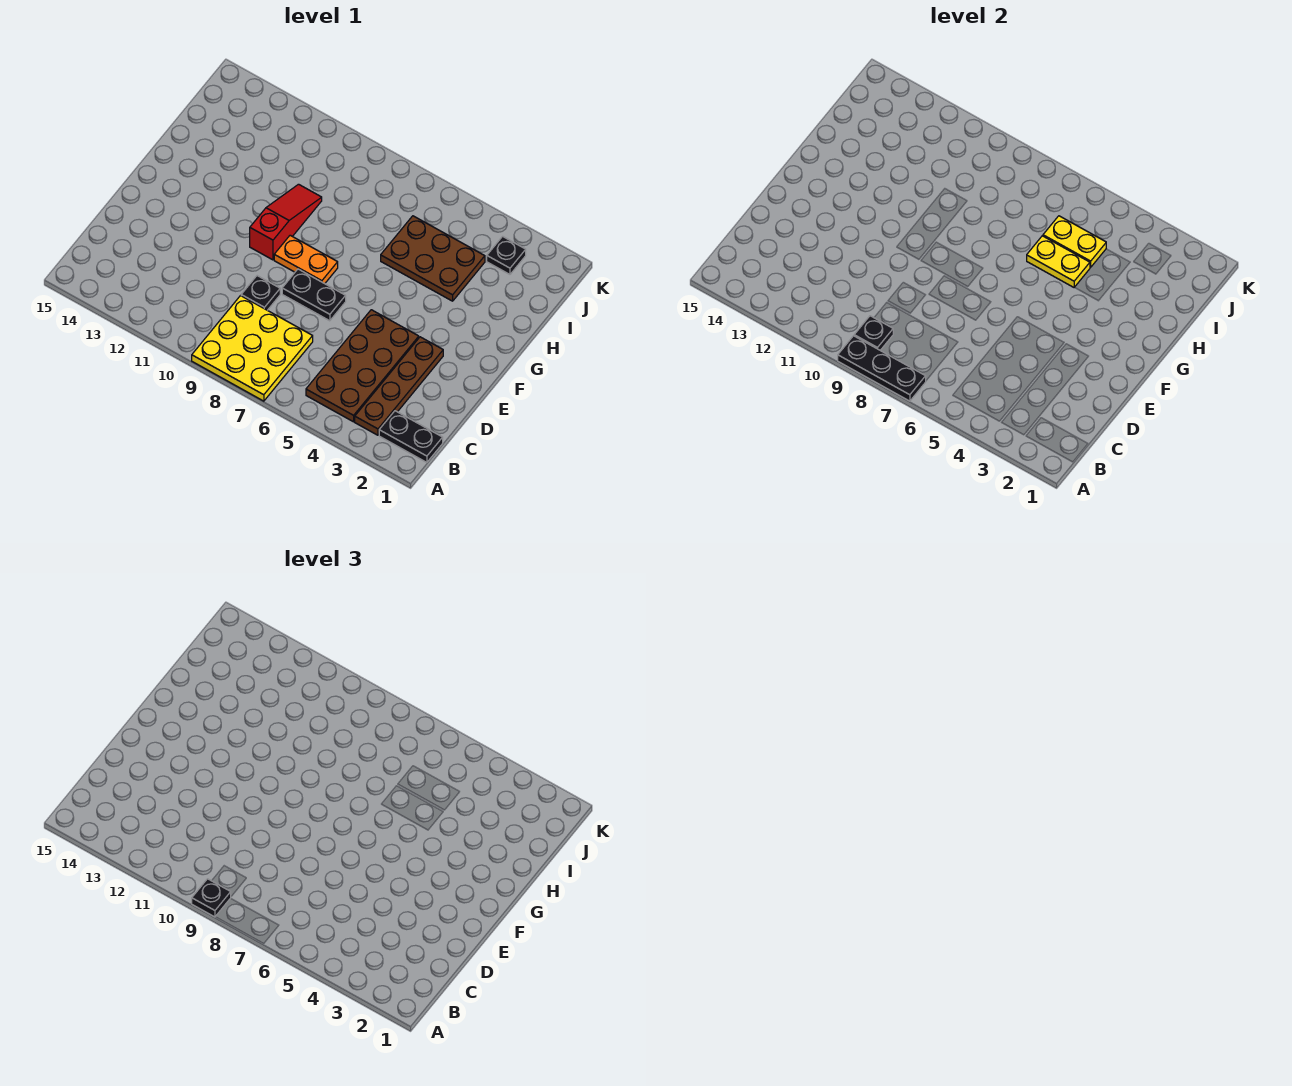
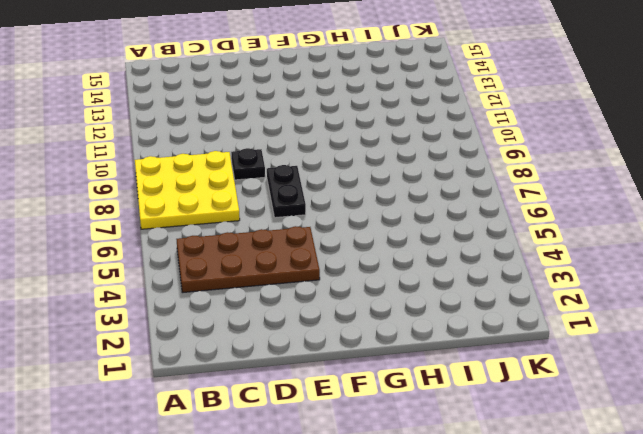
none -> black 1x2 plate [379,411,443,462]
none -> brown 1x4 plate [355,337,443,435]
none -> orange 1x2 plate [274,235,338,284]

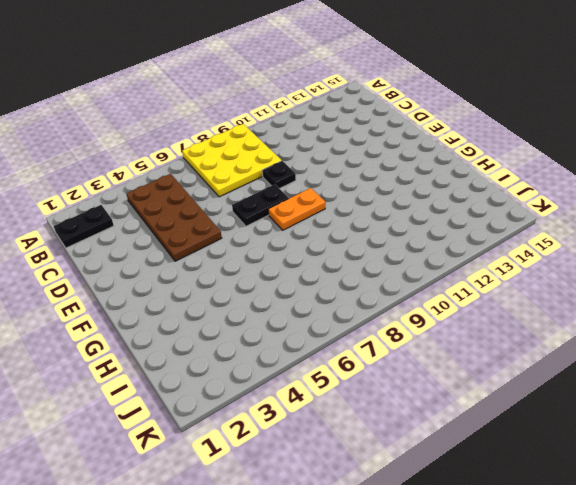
none -> brown 1x4 plate [355,337,443,435]
none -> red 1x3 slope [250,184,322,260]
none -> brown 2x3 plate [381,216,485,301]

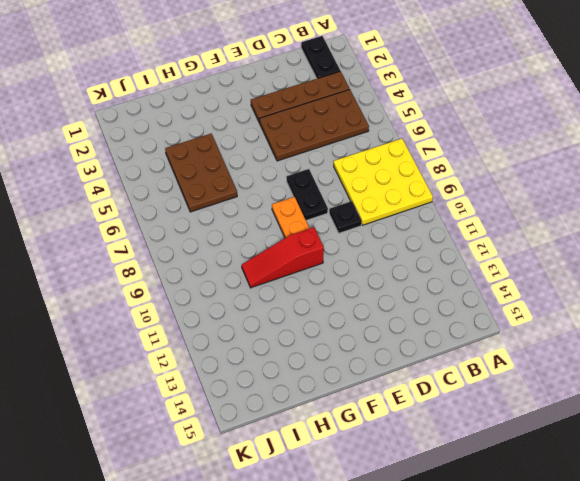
none -> black 1x1 plate [487,236,526,274]
none -> black 1x3 plate [838,336,926,401]
none -> black 1x1 plate [854,316,893,350]

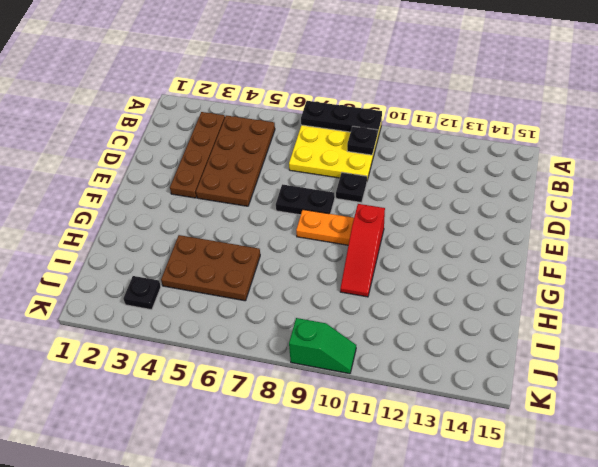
green 1x2 slope [289,318,356,374] -> none
none -> black 1x2 plate [379,411,443,462]
none -> yellow 1x2 plate [1027,236,1090,287]
none -> yellow 1x2 plate [1043,216,1106,267]

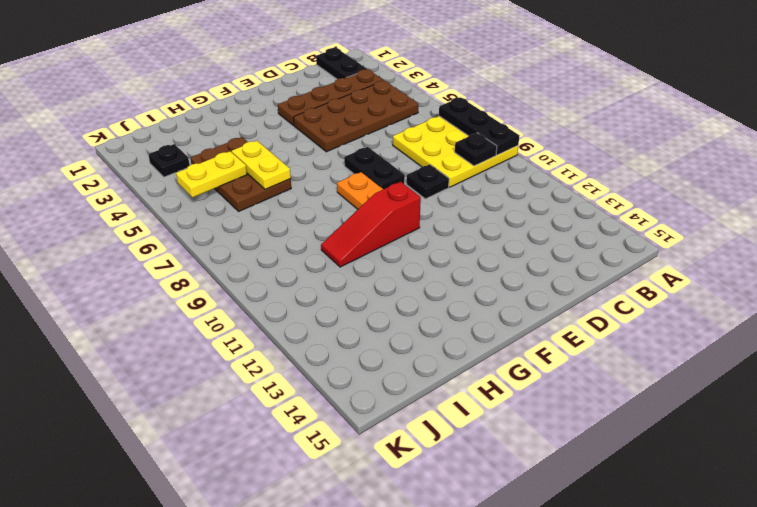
yellow 1x2 plate [176,151,247,198] -> yellow 1x2 plate turned to [1043,216,1106,267]
none -> black 1x1 plate [192,879,231,917]

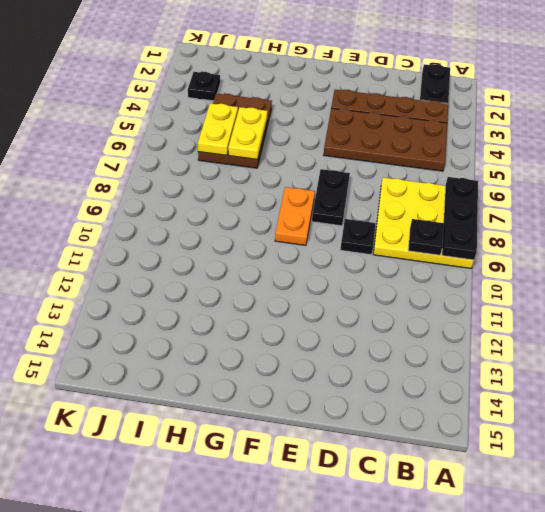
none -> red 1x3 slope [250,184,322,260]
none -> black 1x1 plate [192,879,231,917]

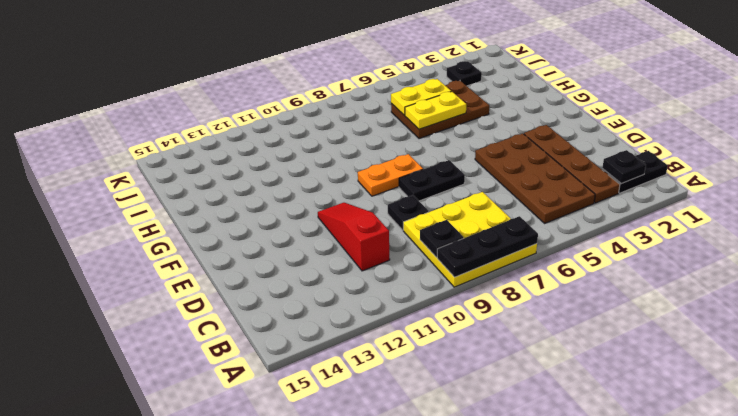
black 1x1 plate [602,150,646,184] -> black 1x1 plate moved to [192,879,231,917]
red 1x3 slope [318,203,390,271] -> red 1x3 slope moved to [250,184,322,260]

